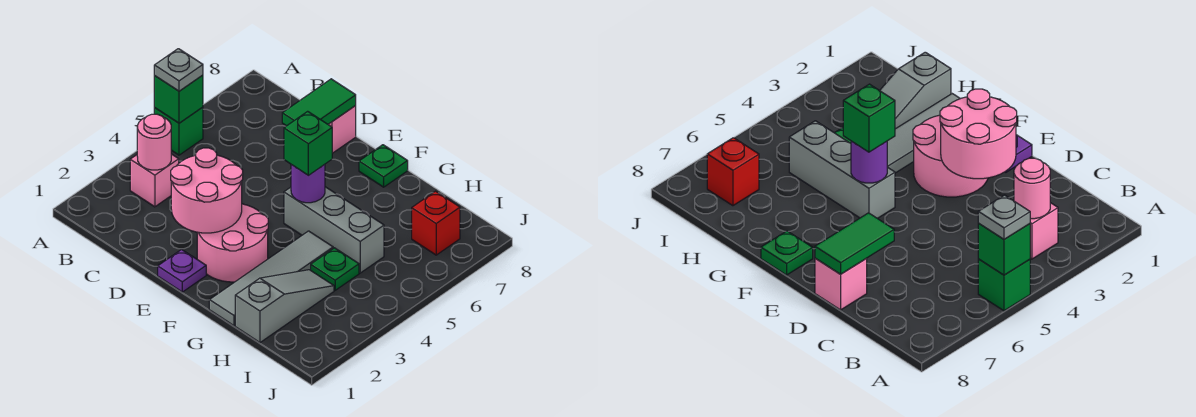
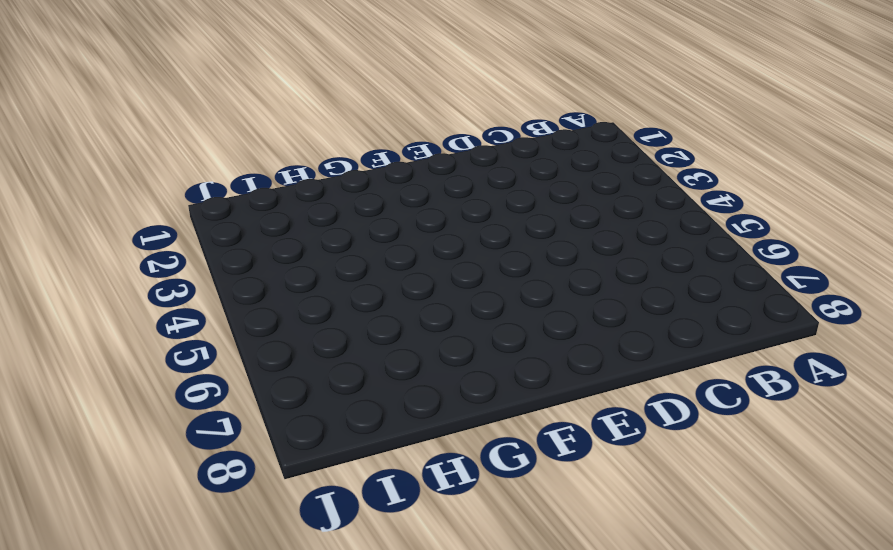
none -> green 1x1 brick [154,107,203,155]
none -> pink 1x1 brick [130,154,179,207]
none -> pink 1x1 brick [328,106,356,153]

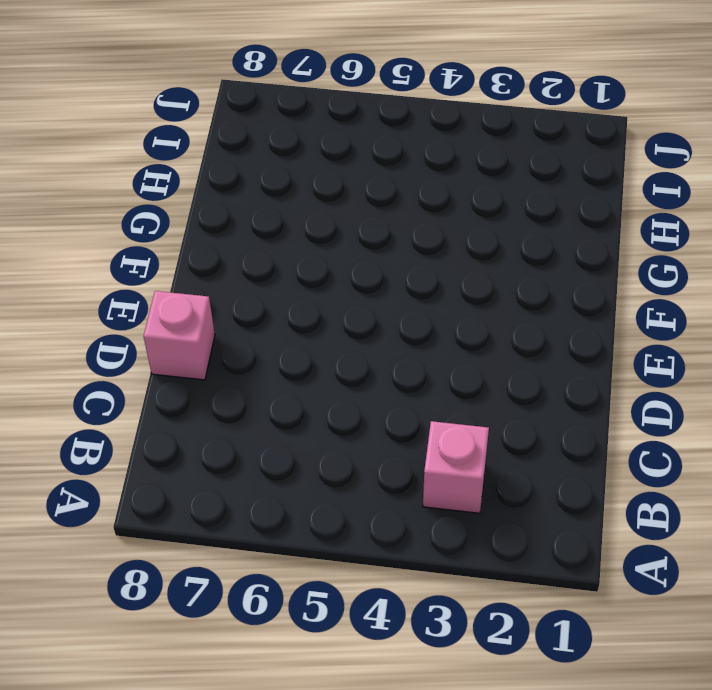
none -> green 1x1 brick [154,107,203,155]
none -> purple 1x1 plate [158,250,206,292]
none -> pink 2x2 round brick [197,204,268,282]

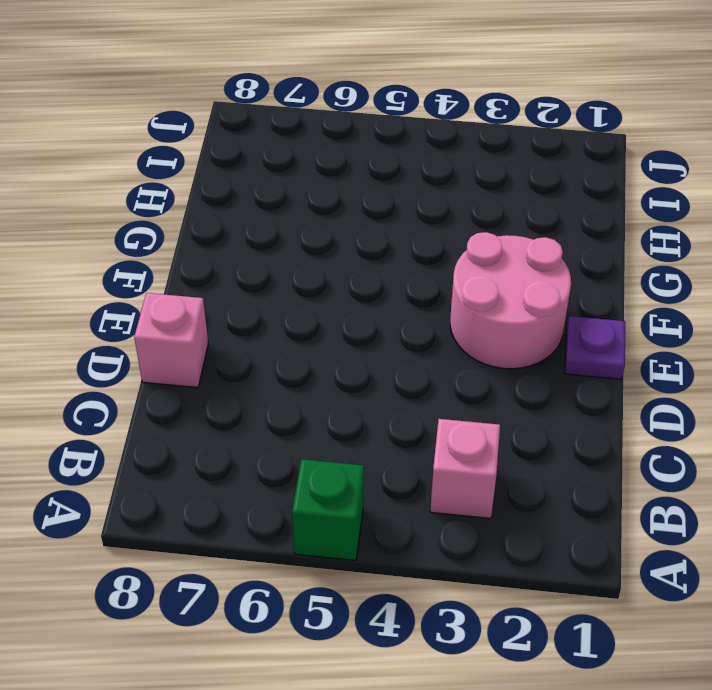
none -> grey 1x3 brick [284,187,384,273]
none -> green 1x1 plate [359,145,408,187]
none -> grey 1x4 tile [209,231,333,326]

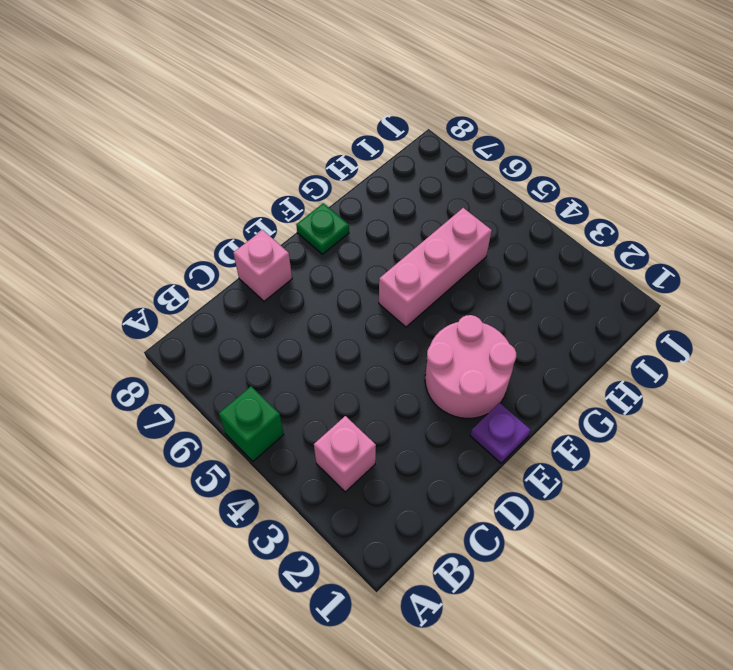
pink 1x3 brick [379,208,492,327] -> grey 1x3 brick [284,187,384,273]
none -> grey 1x4 tile [209,231,333,326]
none -> grey 1x3 slope [235,270,334,343]
none -> green 1x1 plate [311,248,359,290]

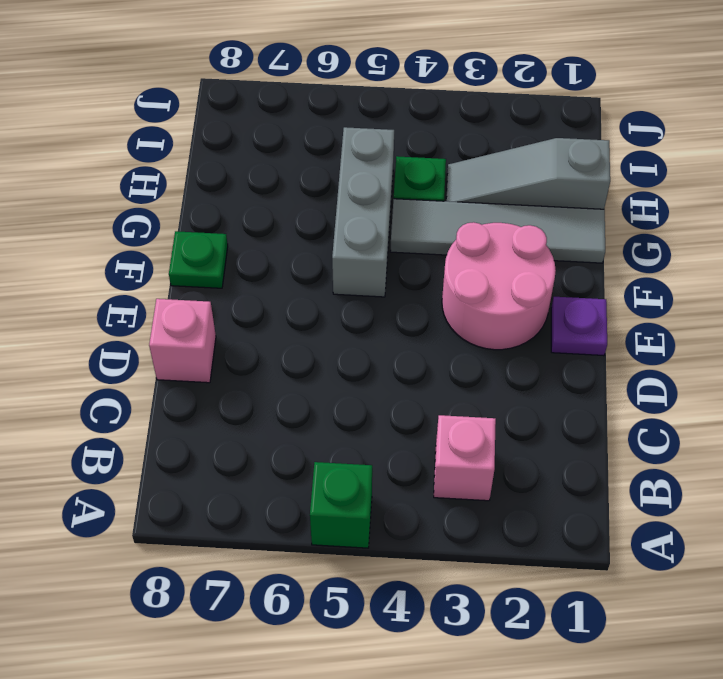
none -> red 1x1 brick [412,191,460,255]
none -> green 1x1 brick [154,75,203,123]
none -> pink 1x1 round brick [137,114,171,170]

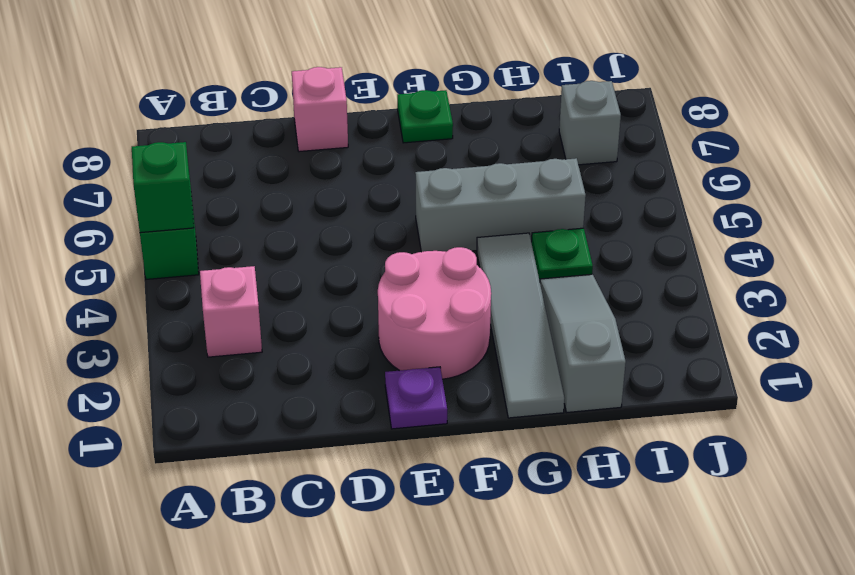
grey 1x1 brick [559,81,621,165] -> red 1x1 brick [412,191,460,255]
none -> pink 1x1 round brick [137,114,171,170]
none -> pink 2x2 round brick [171,148,243,233]
none -> green 1x2 tile [282,79,356,126]

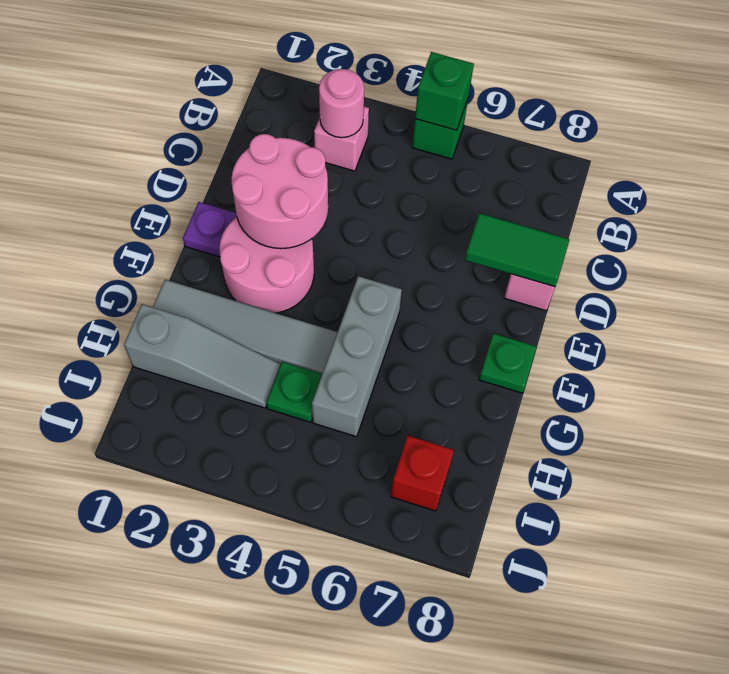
none -> purple 1x1 round brick [291,164,325,203]
none -> grey 1x1 plate [154,49,203,91]
none -> green 1x1 brick [284,111,332,175]

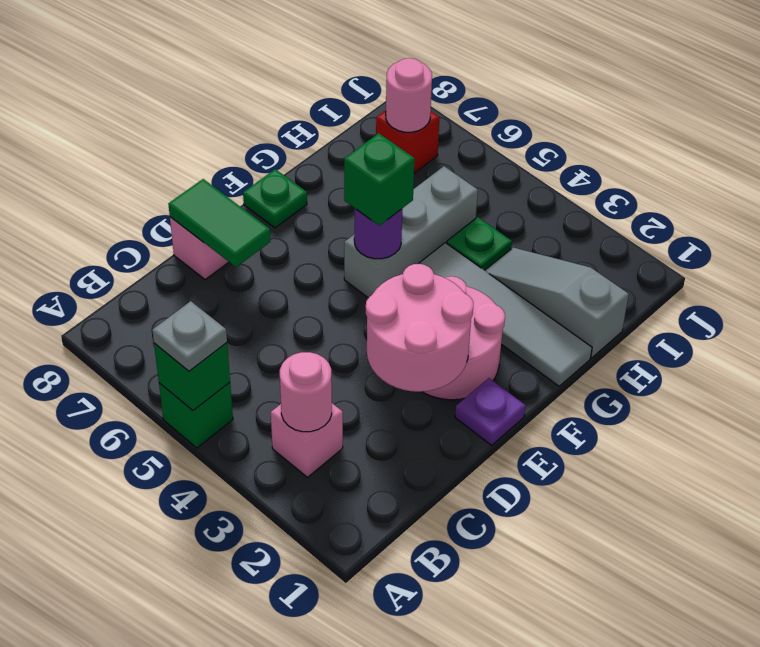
pink 1x1 round brick [386,58,432,132] -> none

